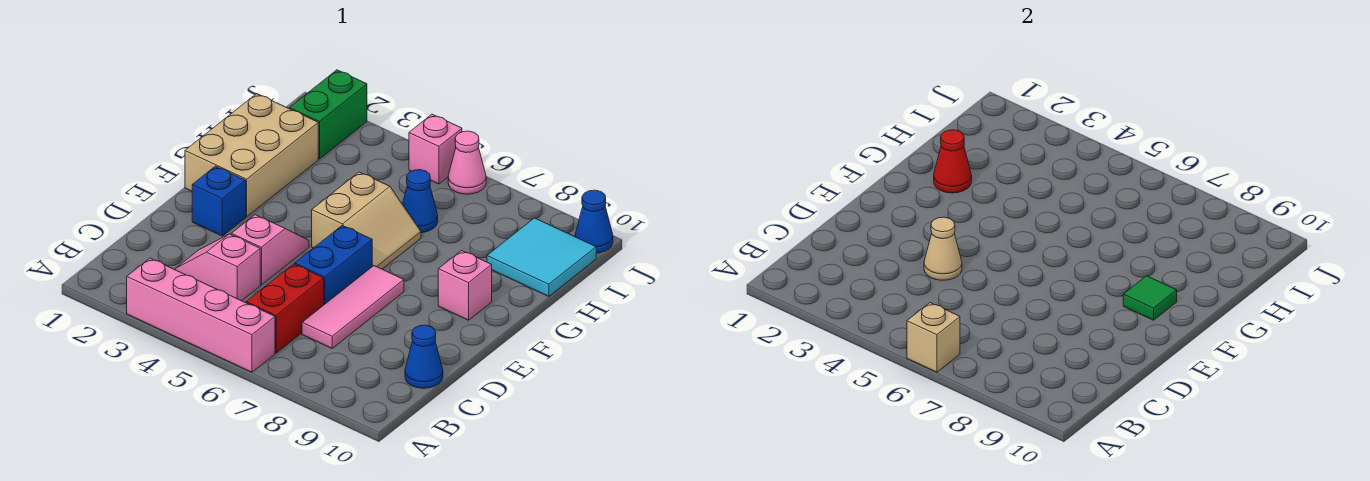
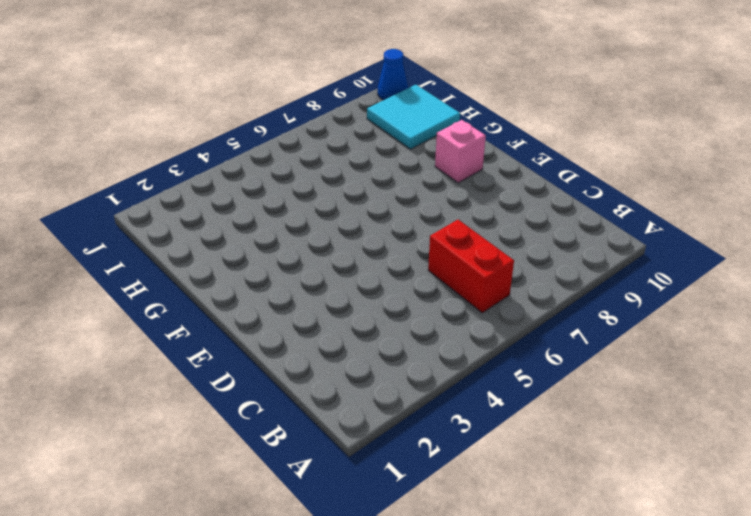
none -> pink 1x4 brick [127,258,275,372]
none -> pink 1x2 slope [175,234,260,301]
none -> pink 1x3 tile [302,266,404,348]

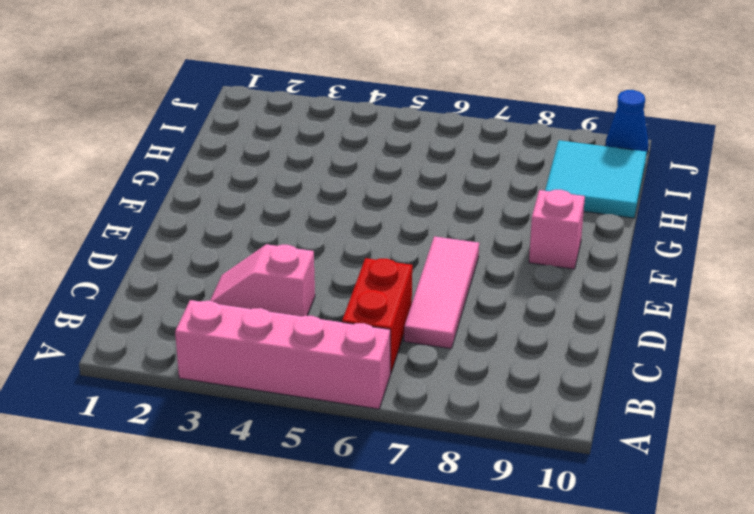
none -> blue 1x1 cone [405,325,443,388]
none -> pink 1x2 slope [231,215,309,285]
none -> blue 1x2 brick [295,225,372,305]

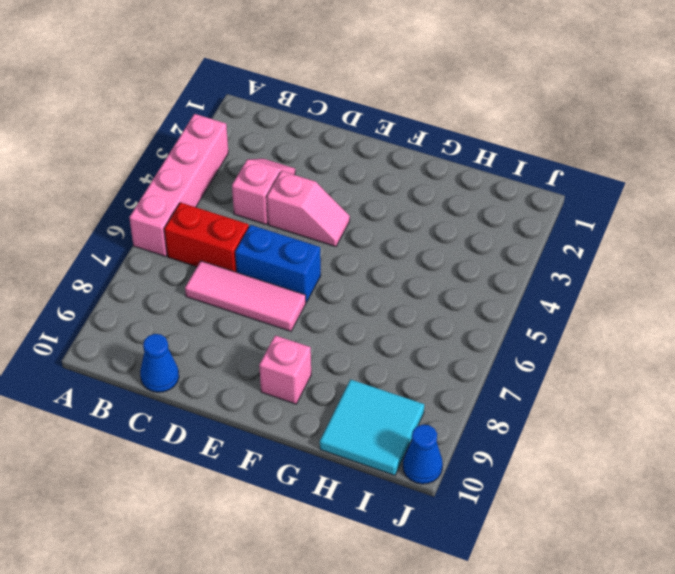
none -> blue 1x1 brick [192,166,246,236]
none -> tan 2x3 brick [185,94,318,217]
none -> tan 2x2 slope [312,172,421,269]

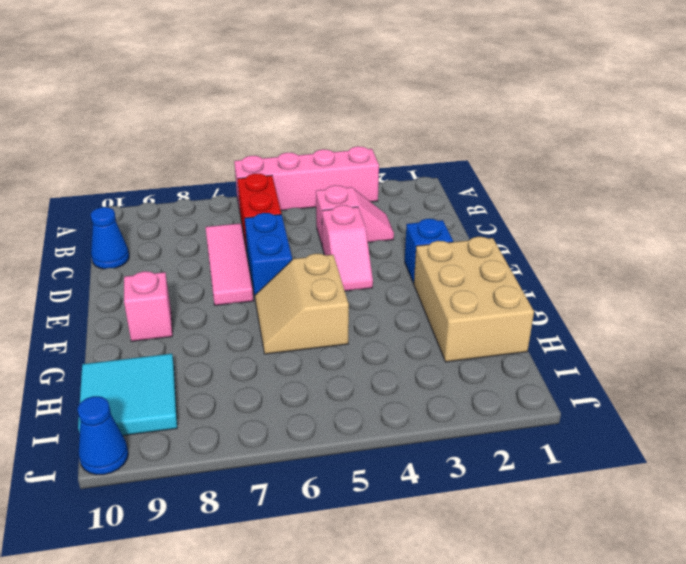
none -> blue 1x1 cone [402,170,438,233]
none -> green 1x2 brick [289,70,367,159]
none -> pink 1x1 brick [409,114,462,184]

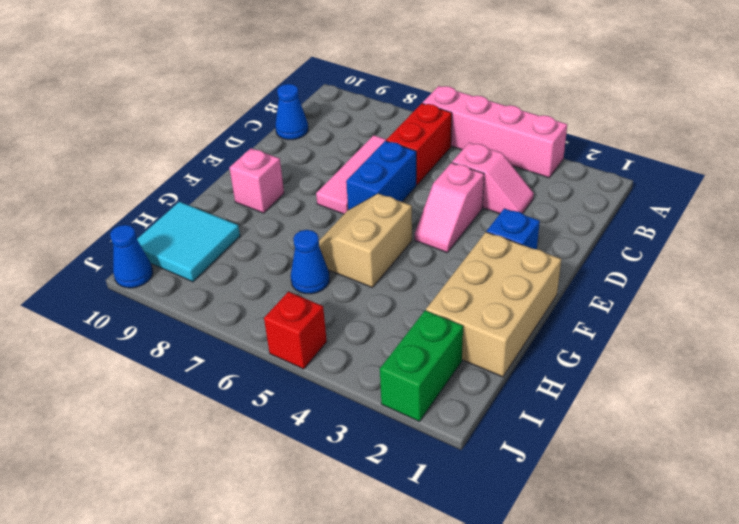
red 1x1 brick [264,292,327,369] -> pink 1x1 brick [409,114,462,184]
none -> pink 1x1 cone [448,131,486,194]
none -> tan 1x1 brick [907,303,960,372]
none -> tan 1x1 cone [924,217,962,280]

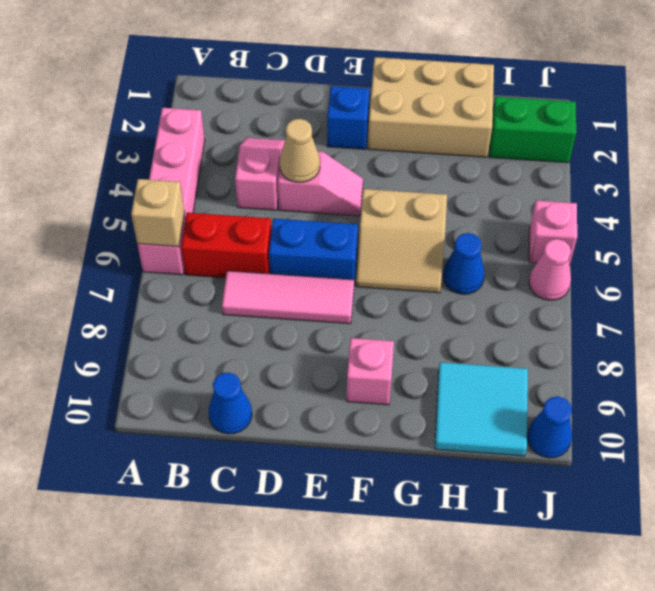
none -> green 1x1 tile [1123,276,1177,320]
none -> red 1x1 cone [934,130,972,193]

